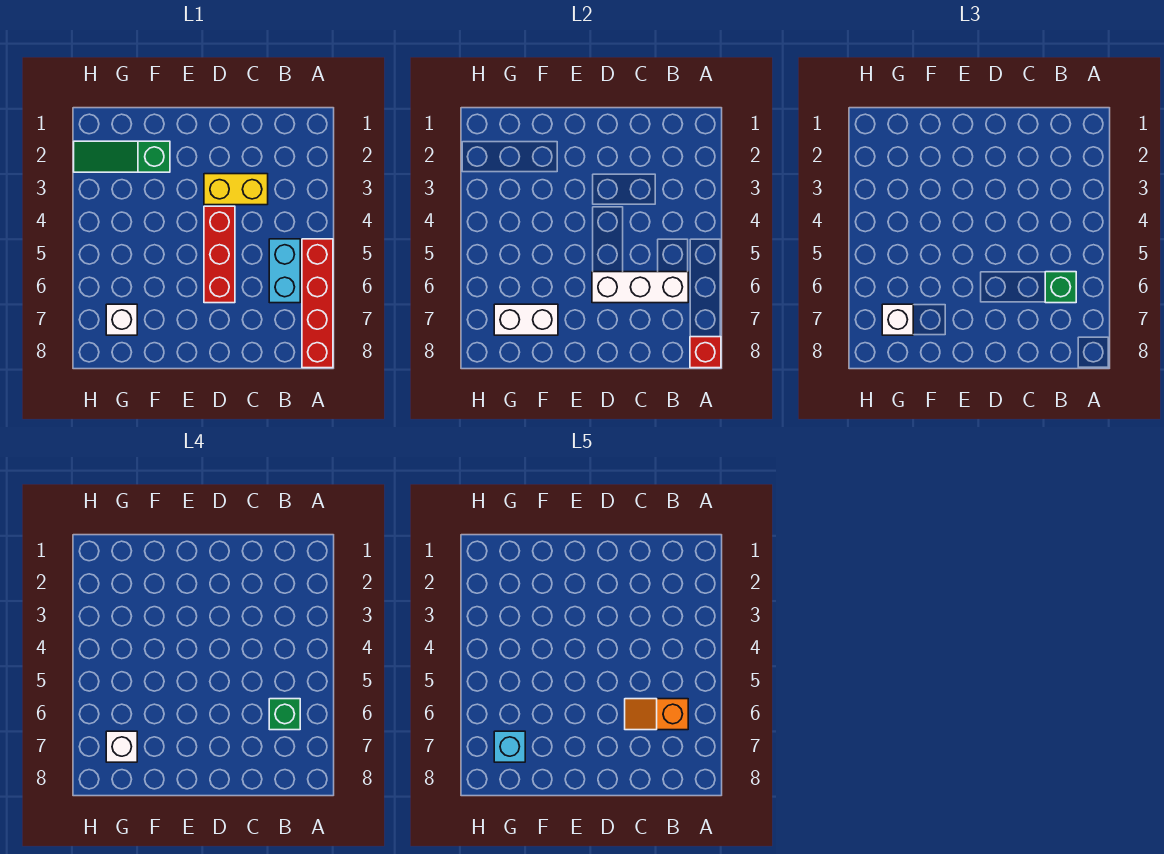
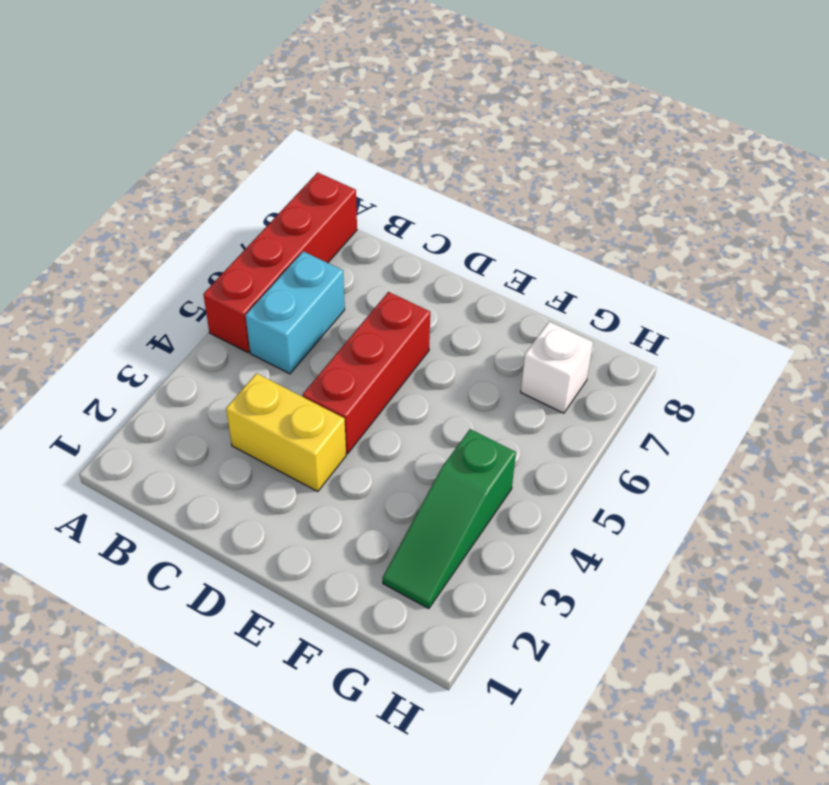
green 1x3 slope [383,429,516,609] -> green 1x3 slope turned to [74,141,170,172]
none -> red 1x1 brick [690,337,721,368]
none -> white 1x3 brick [592,272,688,303]
none -> white 1x2 brick [494,304,558,335]

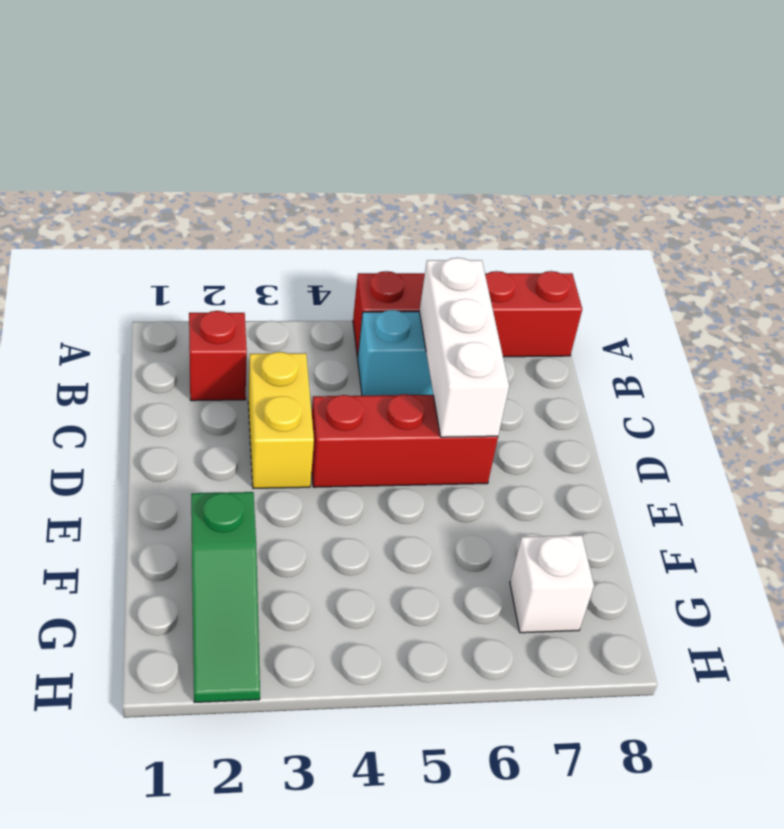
red 1x1 brick [189,311,247,401] -> red 1x1 brick moved to [690,337,721,368]
none -> white 1x2 brick [494,304,558,335]
none -> green 1x1 brick [1045,272,1076,303]
none -> white 1x1 brick [882,304,913,335]

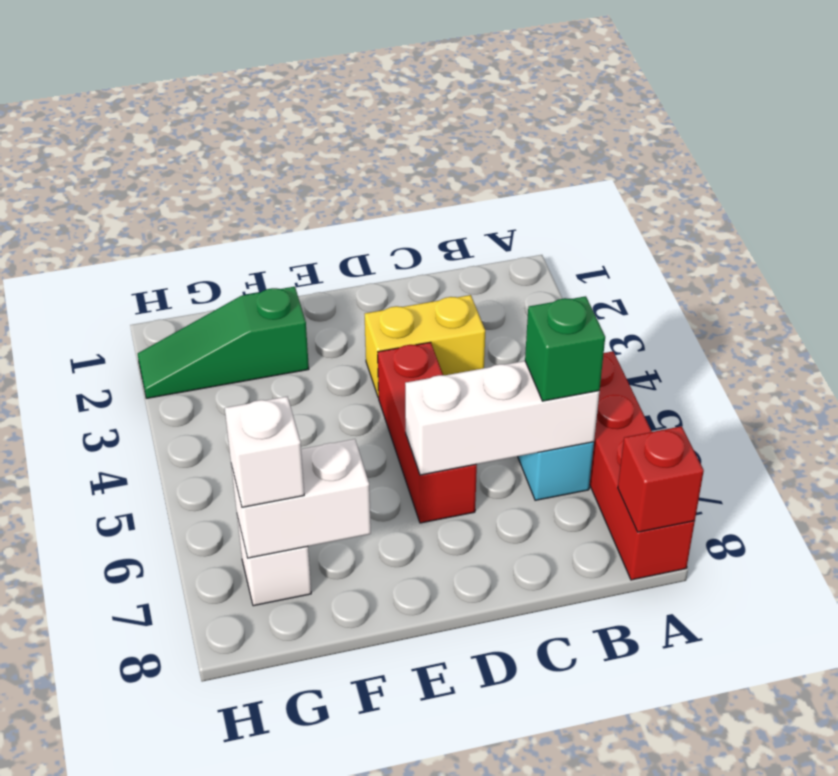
none -> green 1x1 brick [269,699,300,730]
none -> white 1x1 brick [106,731,137,762]
none -> orange 1x2 slope [625,699,688,730]

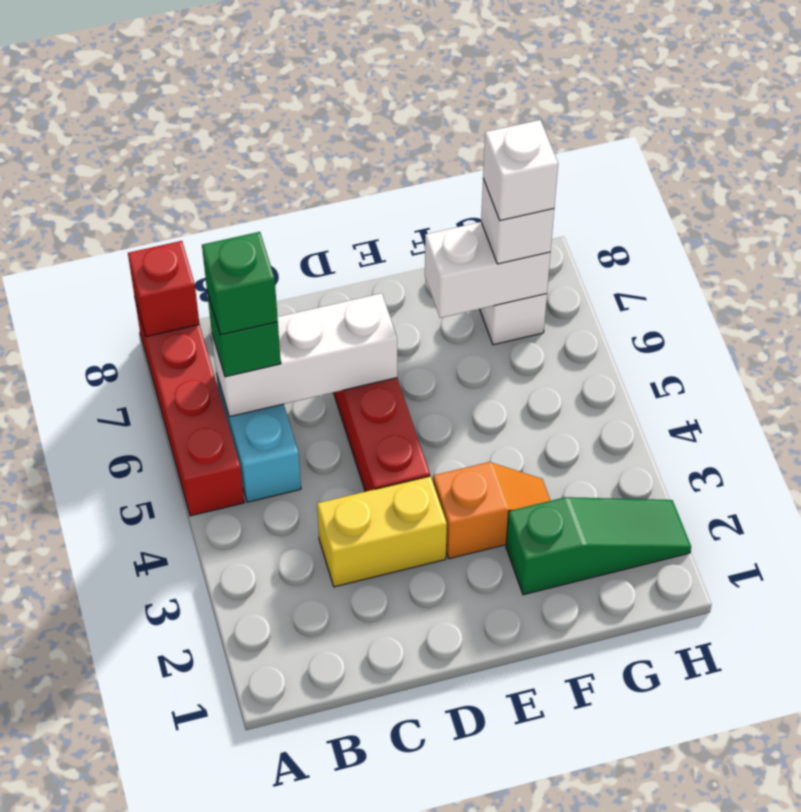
orange 1x2 slope [433,462,550,559] -> orange 1x2 slope moved to [625,699,688,730]
none -> cyan 1x1 brick [494,731,525,762]

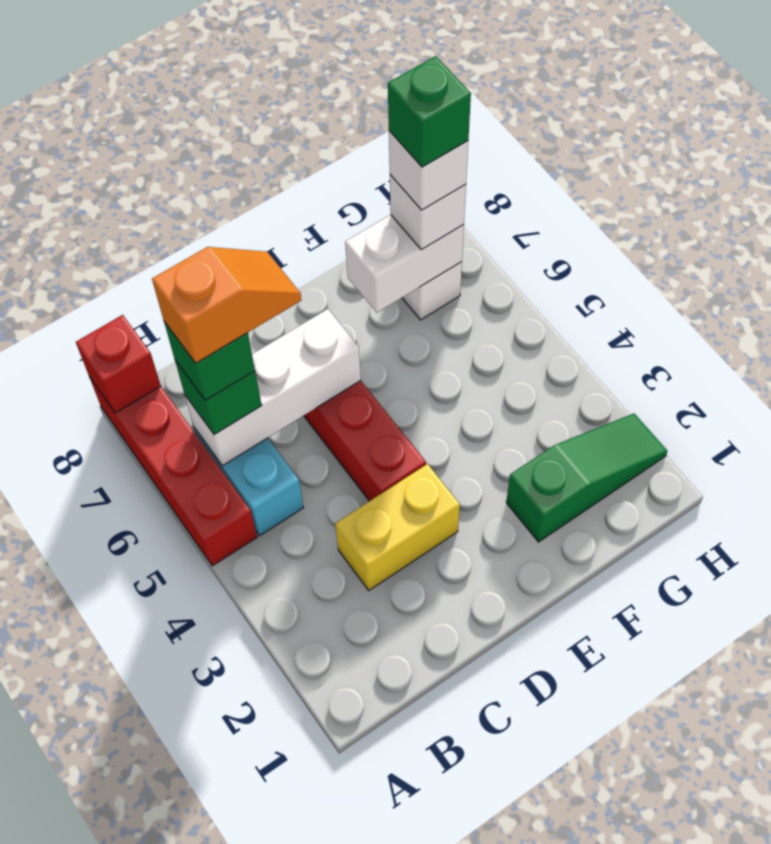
green 1x1 brick [388,56,471,167] -> cyan 1x1 brick [494,731,525,762]

